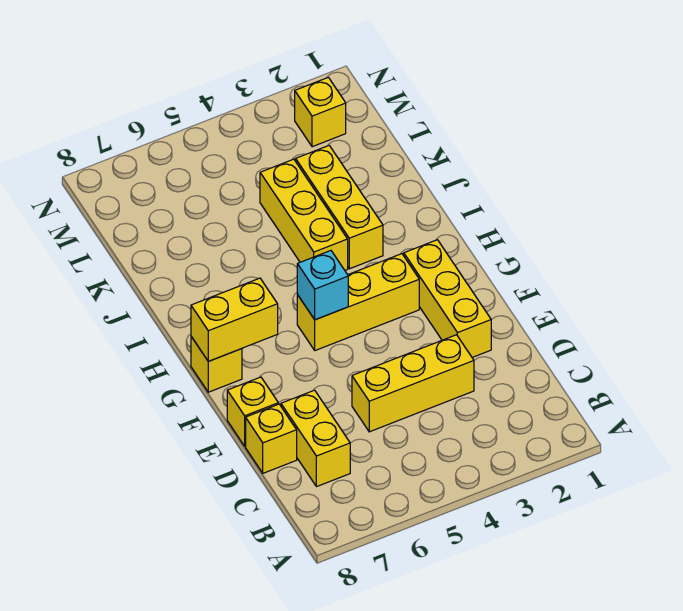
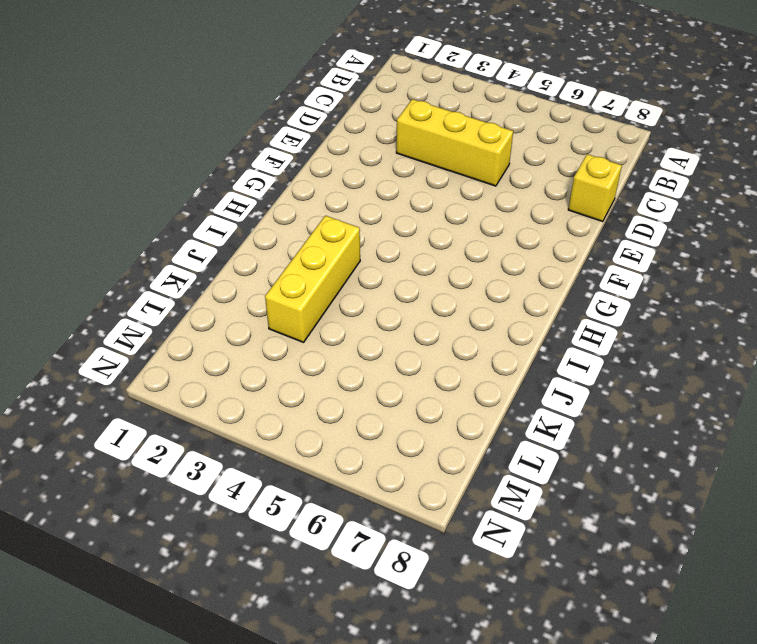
none -> yellow 1x2 brick [281,390,350,487]
none -> yellow 1x3 brick [404,240,491,357]
none -> yellow 1x1 brick [227,377,278,446]

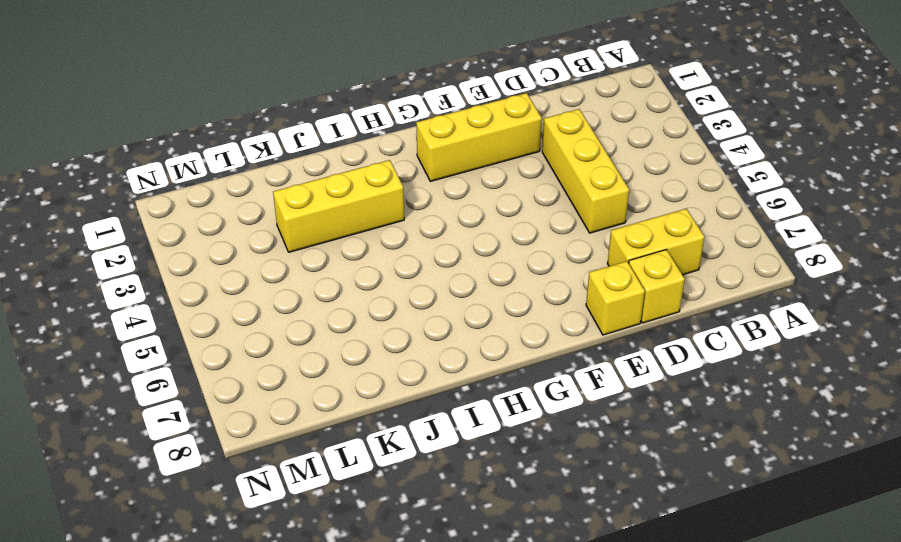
none -> yellow 1x3 brick [297,254,419,350]
none -> yellow 1x1 brick [191,337,242,392]
none -> yellow 1x3 brick [260,159,348,270]

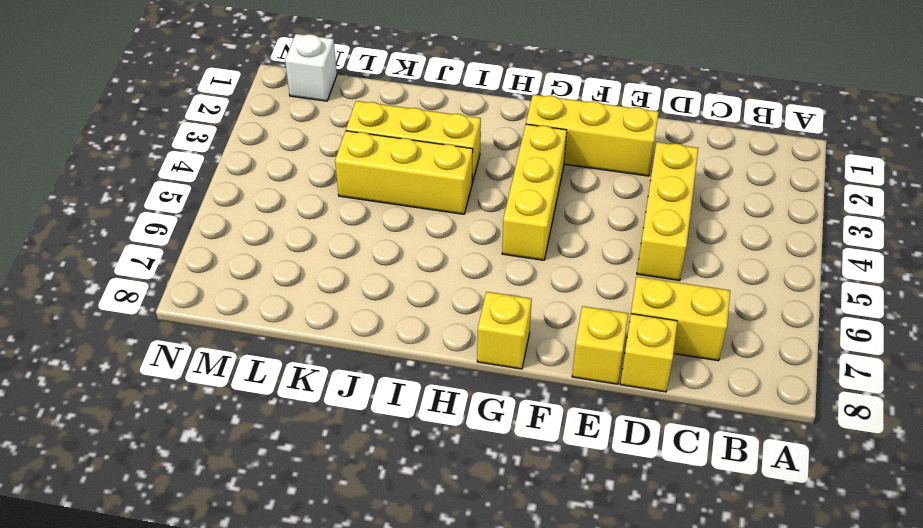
white 1x1 brick [285,34,337,101] -> none
none -> yellow 1x1 brick [295,77,346,147]
none -> cyan 1x1 brick [297,251,348,320]
none -> yellow 1x2 brick [191,278,278,361]

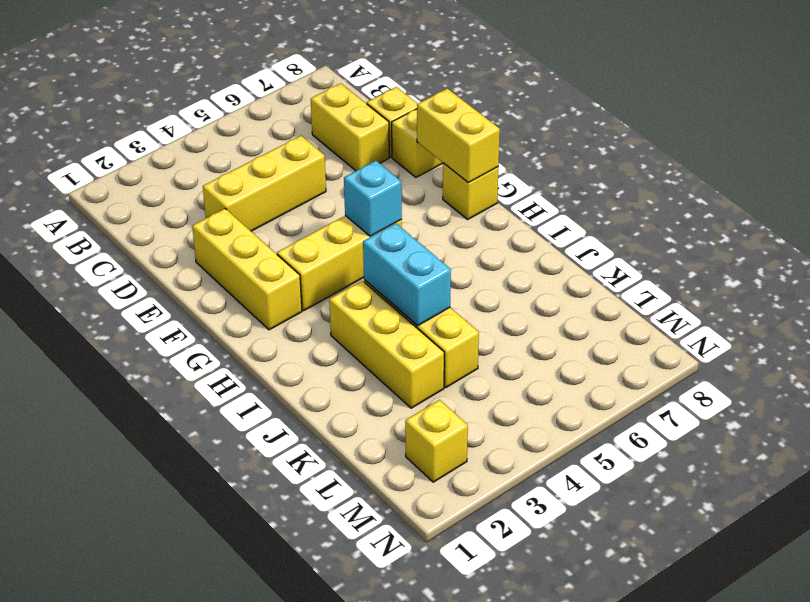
yellow 1x2 brick [417,89,500,182] -> yellow 1x2 brick turned to [191,278,278,361]
cyan 1x2 brick [363,223,451,326] -> none

